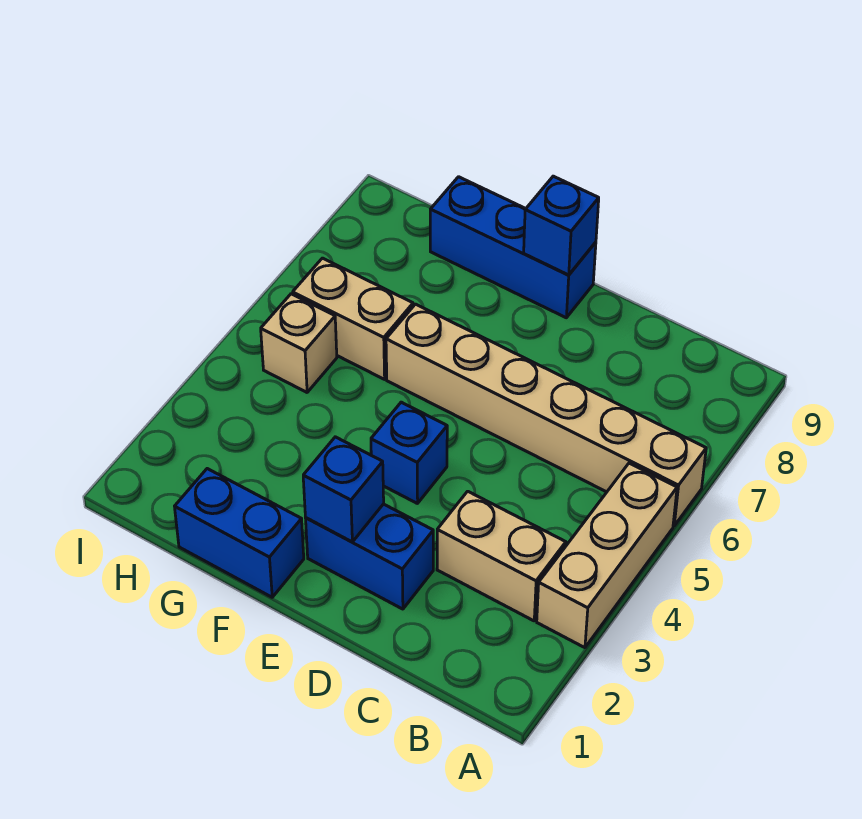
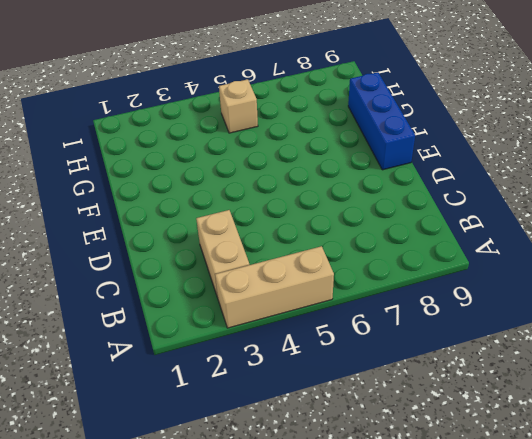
none -> tan 1x6 brick [386,304,706,526]
none -> blue 1x2 brick [306,504,433,609]

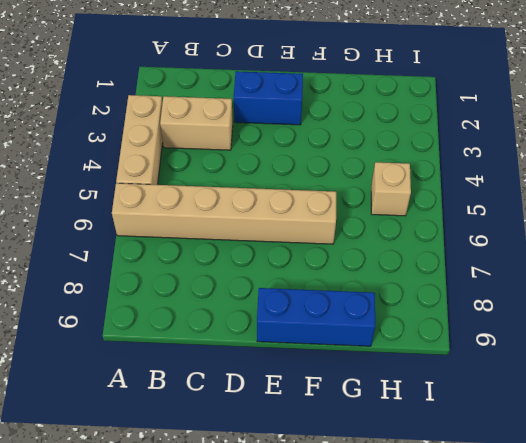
none -> blue 1x1 brick [371,402,447,504]
none -> blue 1x2 brick [175,469,304,597]

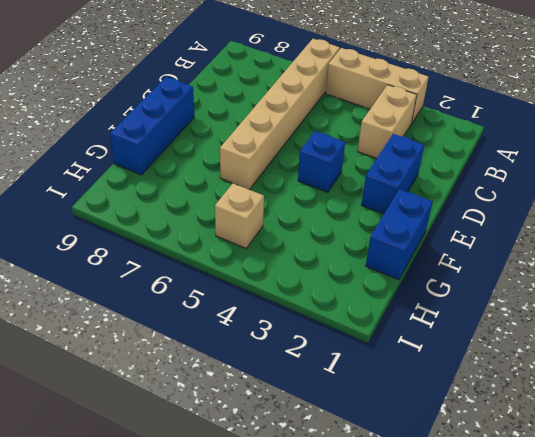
none -> tan 1x2 brick [293,258,413,379]
none -> blue 1x1 brick [303,437,384,542]

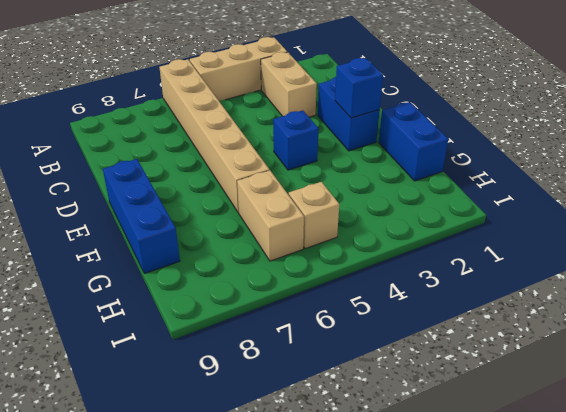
none -> blue 1x1 brick [524,176,599,275]

